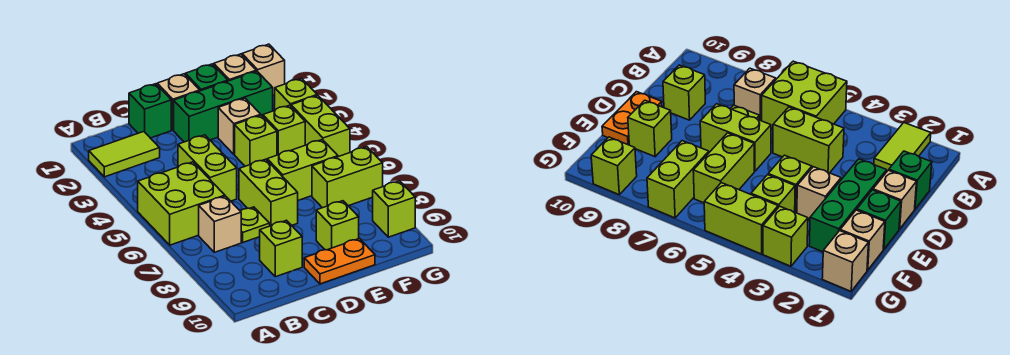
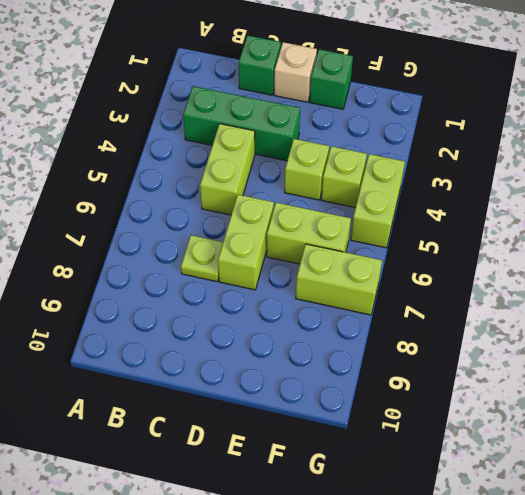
green 1x3 brick [183,86,300,161] -> green 1x3 brick moved to [174,71,273,142]
none -> lime 1x2 tile [89,132,160,177]
none -> lime 2x2 brick [138,162,225,245]
none -> tan 1x1 brick [199,196,241,252]

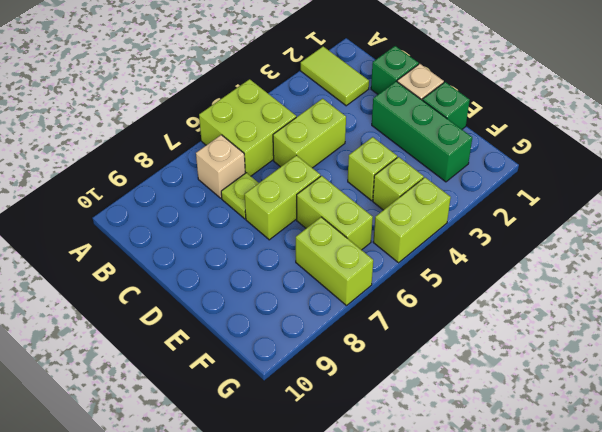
none -> lime 1x1 brick [260,220,302,277]
none -> orange 1x2 plate [304,239,375,284]
none -> tan 1x1 brick [218,98,261,154]

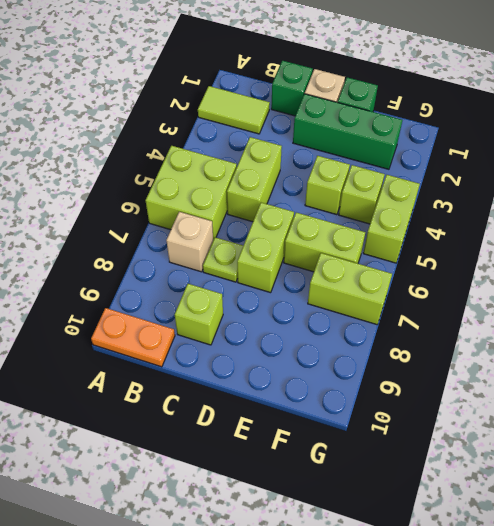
orange 1x2 plate [91,308,175,367] -> orange 1x2 plate moved to [304,239,375,284]
none -> tan 1x1 brick [218,98,261,154]
none -> lime 1x1 brick [316,201,359,250]
none -> tan 1x1 brick [214,54,256,81]

